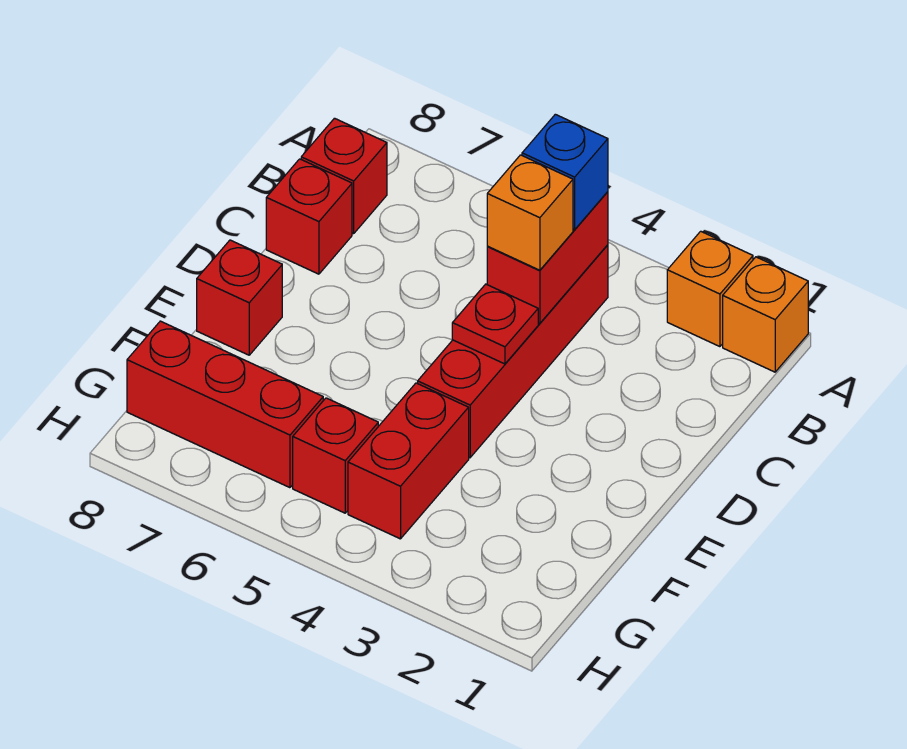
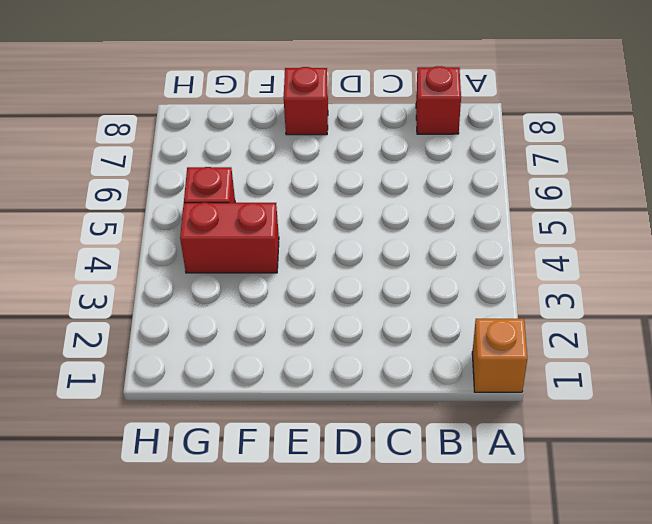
none -> orange 1x1 brick [667,231,753,347]
none -> red 1x4 brick [418,245,608,458]
none -> red 1x1 brick [266,159,352,274]

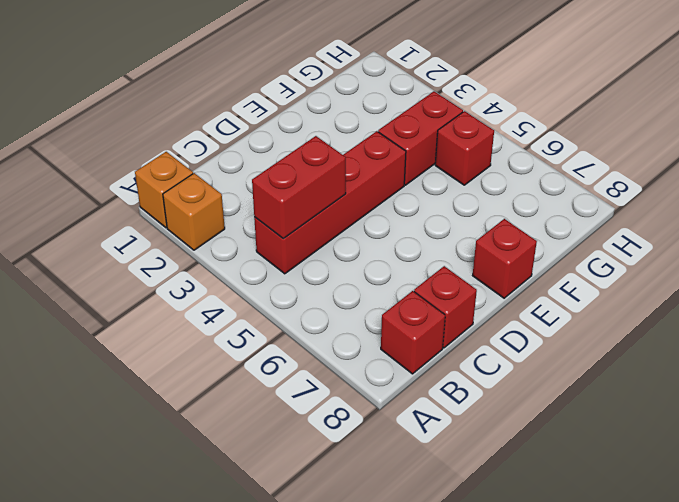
none -> red 1x3 brick [127,321,323,488]
none -> red 1x1 plate [452,284,538,364]
none -> blue 1x1 brick [522,114,608,230]

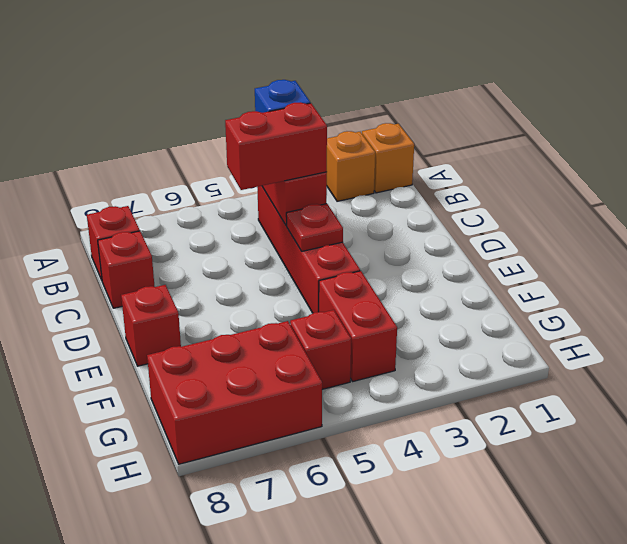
red 1x2 brick [225,102,327,190] -> orange 1x1 brick [487,155,573,270]
red 2x3 brick [147,321,322,464] -> red 1x3 brick [127,321,323,488]

